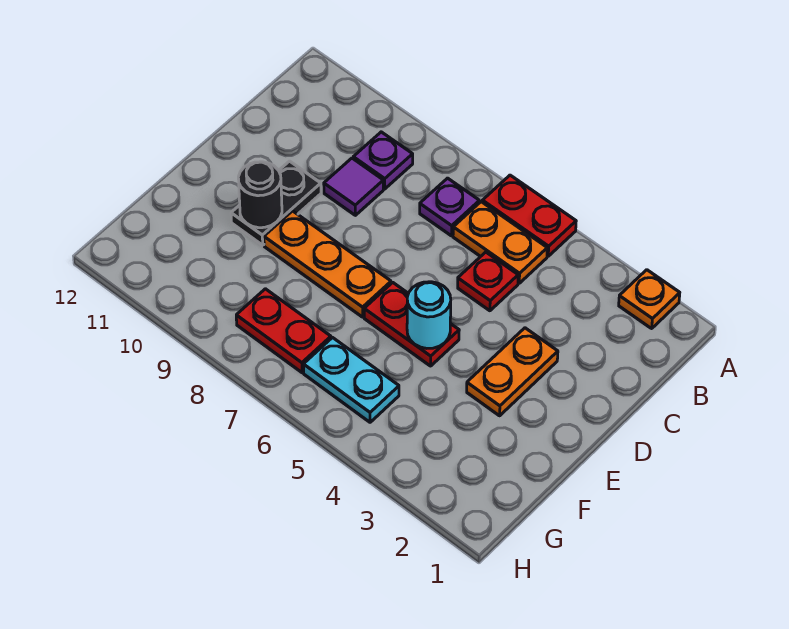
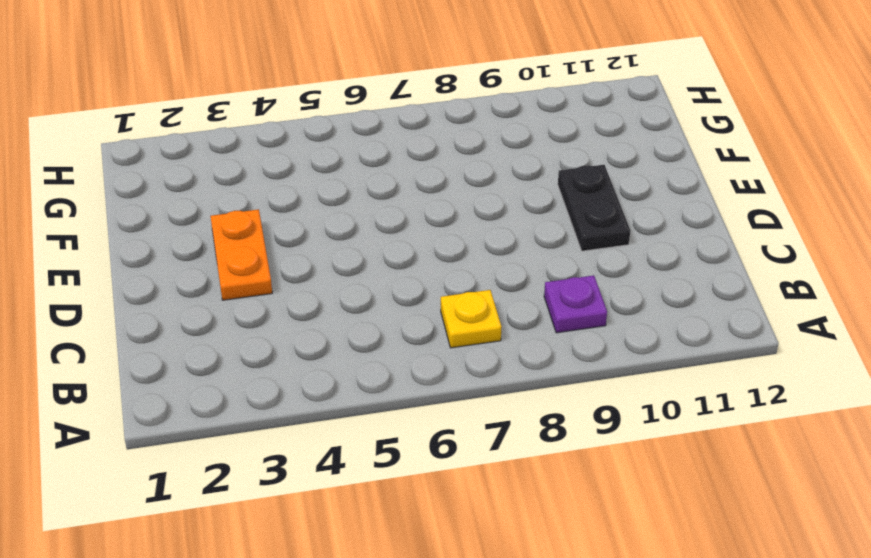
yellow 1x1 plate [441,290,501,348] -> purple 1x1 plate [420,178,479,236]
none -> orange 1x1 plate [619,270,680,328]
none -> red 1x2 plate [482,175,576,256]
none -> orange 1x2 plate [453,202,547,283]

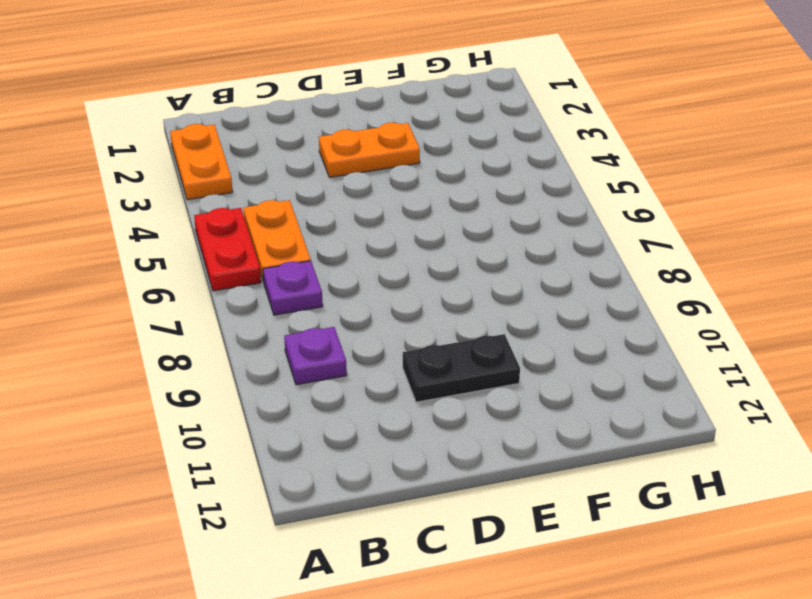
orange 1x2 plate [170,124,233,200] -> orange 1x1 plate [619,270,680,328]
none -> red 1x1 plate [458,252,518,311]
none -> purple 1x1 tile [324,158,383,215]
none -> red 1x2 plate [364,282,459,366]

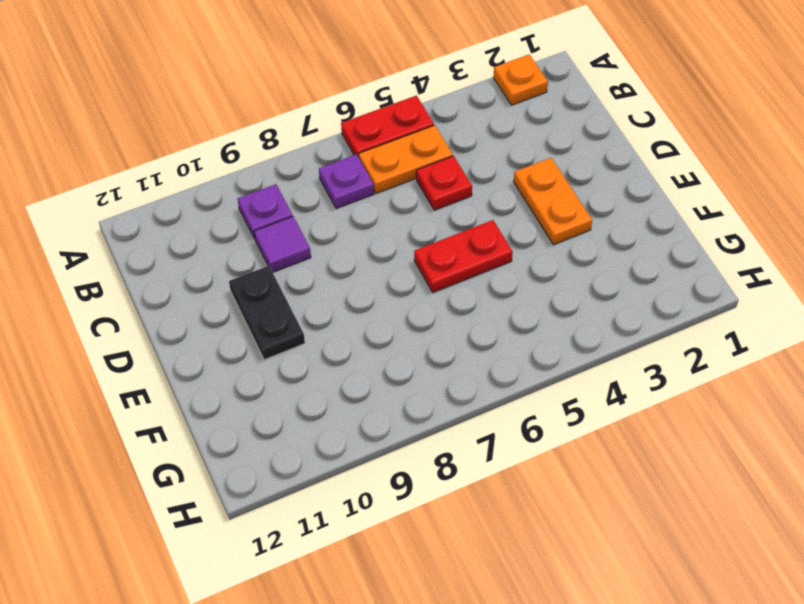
none -> orange 1x3 plate [264,211,391,317]
none -> cyan 1x2 plate [303,338,399,422]
none -> red 1x2 plate [236,289,331,373]

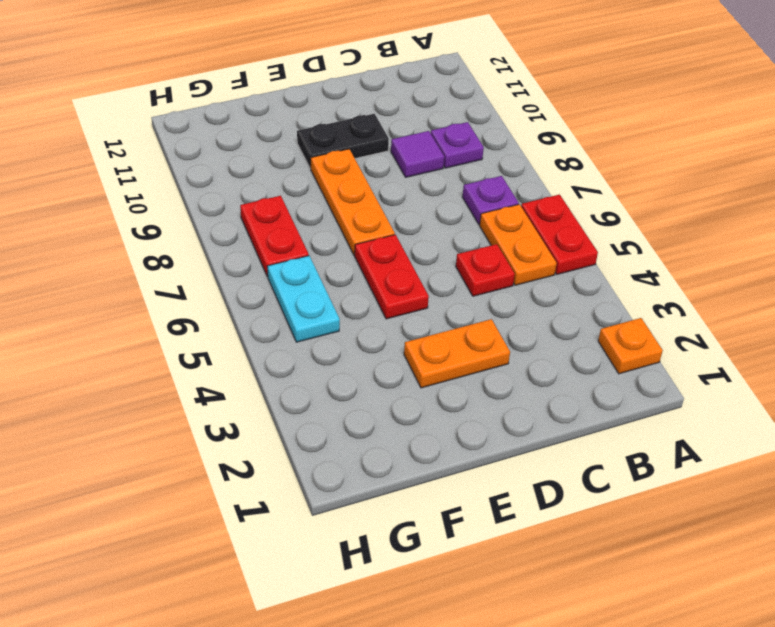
none -> cyan 1x1 round brick [407,282,451,348]
none -> black 1x1 round brick [238,162,282,228]

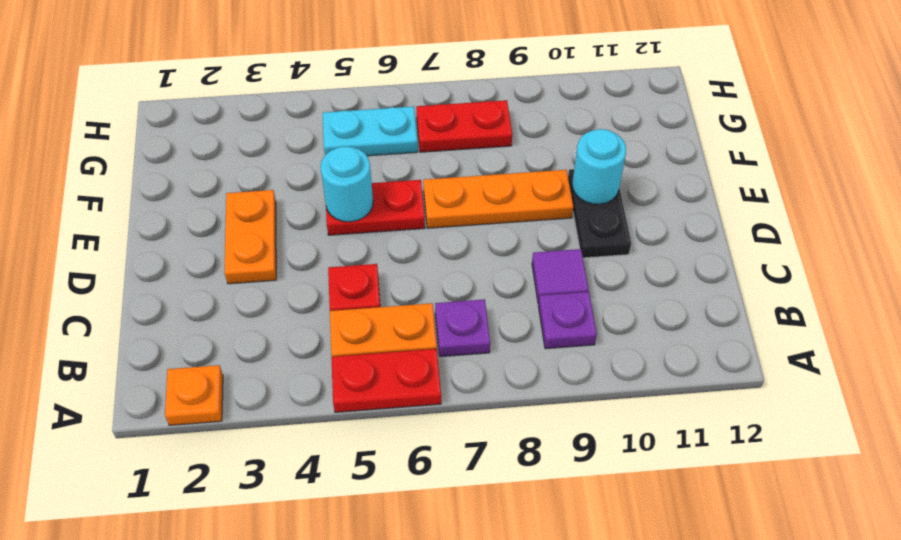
cyan 1x1 round brick [572,129,626,204] -> black 1x1 round brick [238,162,282,228]

